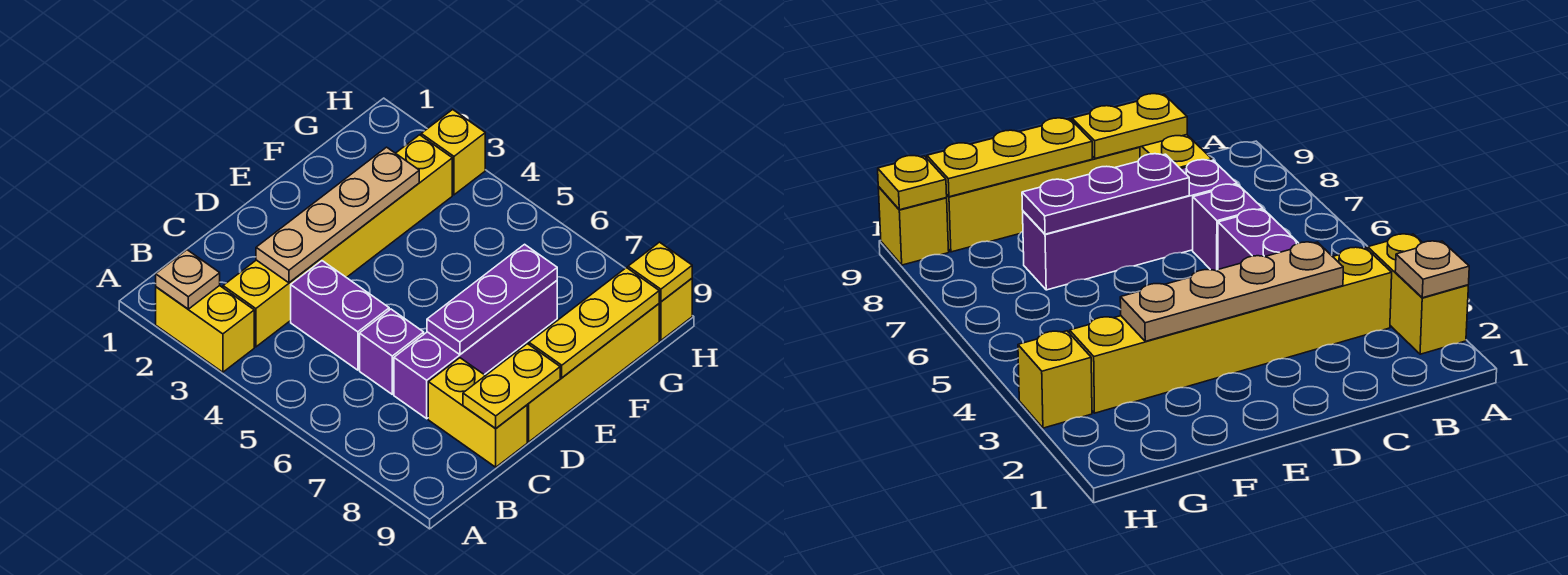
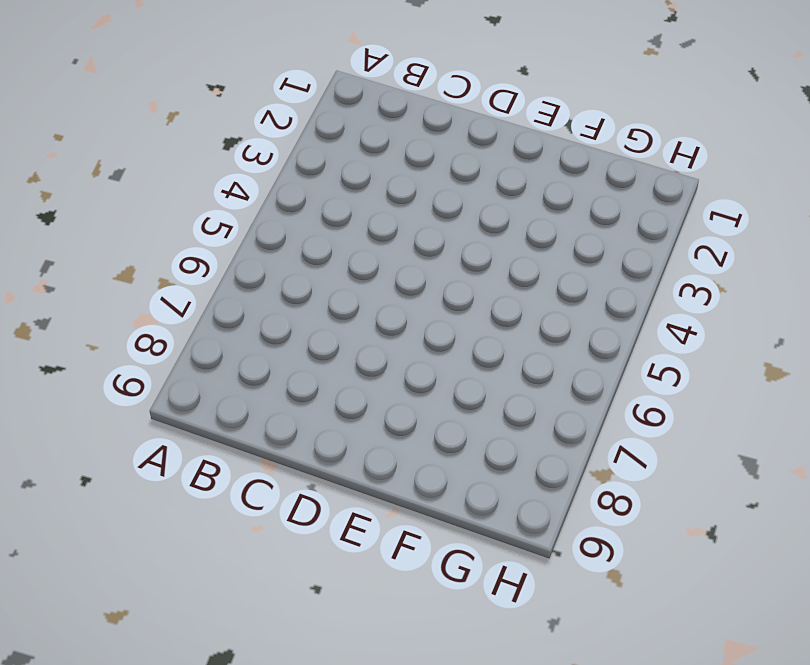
none -> yellow 1x2 brick [156,286,254,372]
none -> yellow 1x6 brick [223,135,452,347]
none -> purple 1x2 brick [291,261,389,370]

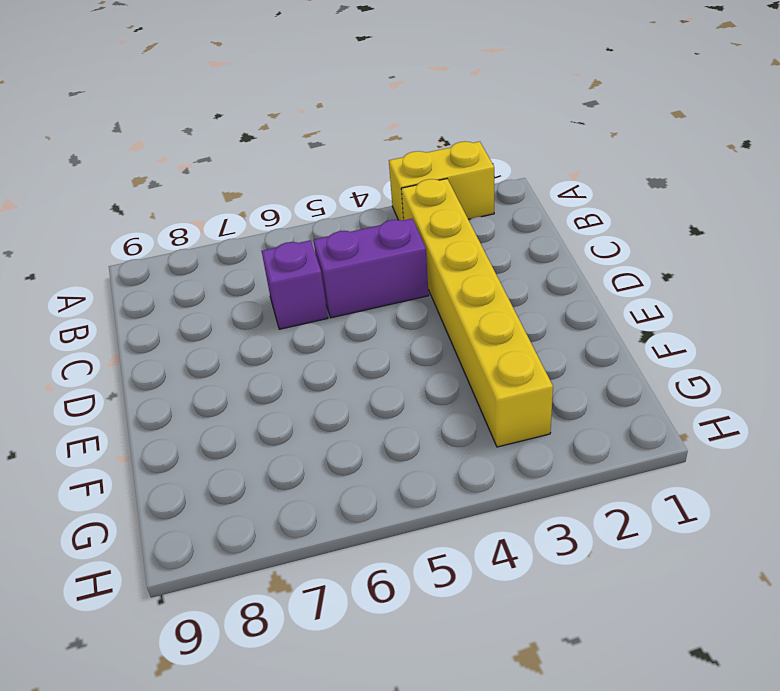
none -> purple 1x4 brick [394,281,557,419]
none -> yellow 1x2 brick [428,358,527,467]
none -> yellow 1x4 brick [527,304,659,442]

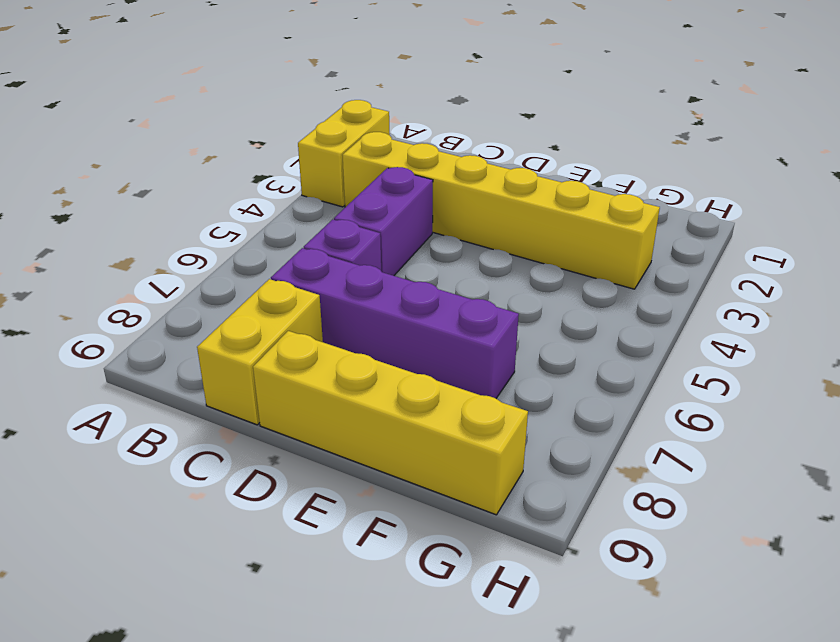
none -> yellow 1x1 brick [421,109,485,195]
none -> yellow 1x1 brick [659,279,692,340]
none -> tan 1x1 plate [156,250,220,309]

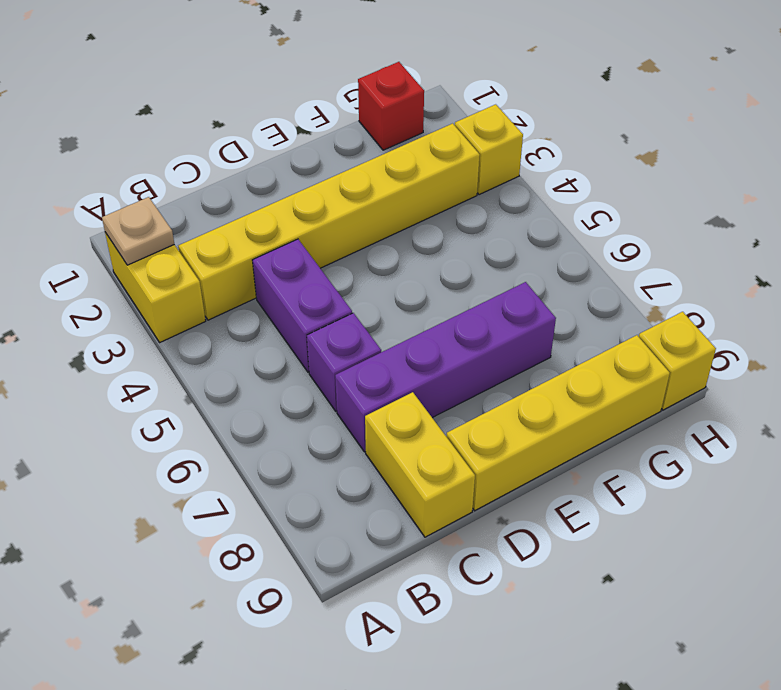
red 1x1 brick [358,62,424,150] -> none
none -> tan 1x4 plate [256,147,419,283]
none -> yellow 1x2 plate [463,344,560,428]
none -> purple 1x3 plate [427,244,557,355]

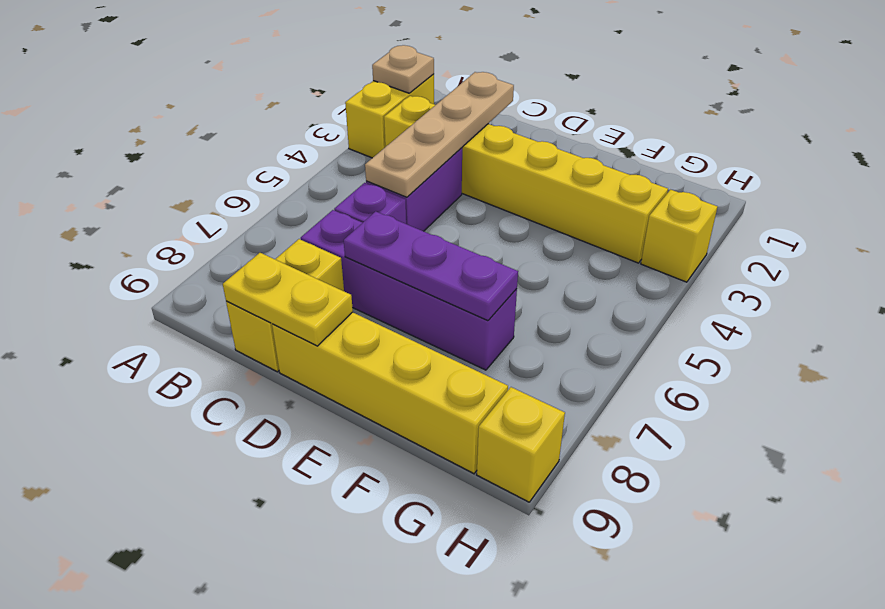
tan 1x4 plate [365,72,514,197] -> tan 1x4 plate turned to [256,147,419,283]
none -> yellow 1x3 plate [529,268,659,378]
none -> yellow 1x1 plate [628,242,692,302]

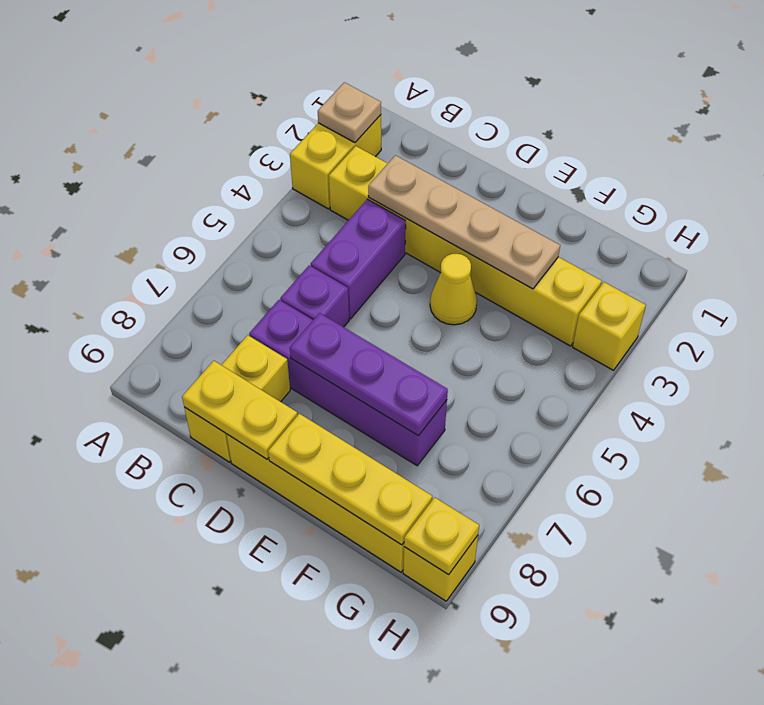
yellow 1x1 cone [430,254,477,325] -> none

